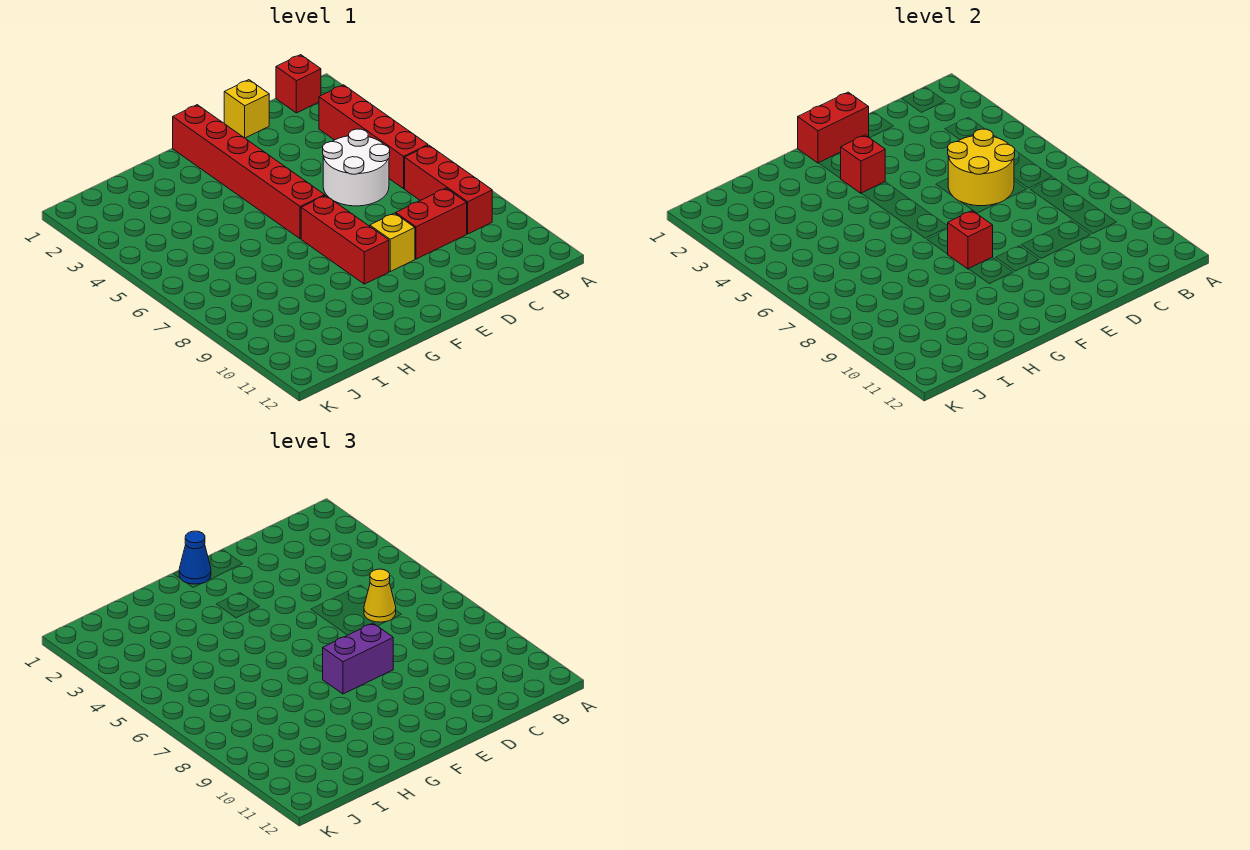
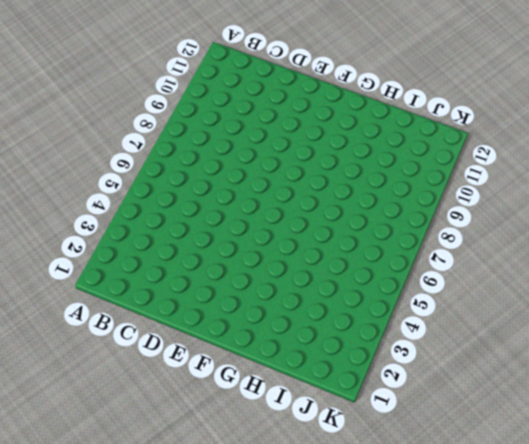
none -> red 1x1 brick [276,55,321,113]
none -> red 1x4 brick [319,85,428,189]
none -> red 1x3 brick [405,145,492,234]

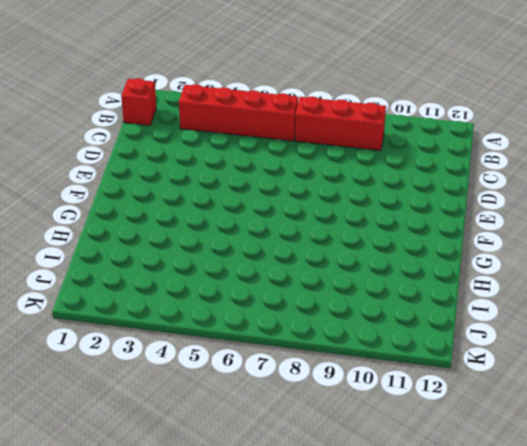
none -> white 2x2 round brick [323,129,390,206]
none -> red 1x2 brick [396,188,467,259]
none -> yellow 1x1 brick [224,80,269,138]

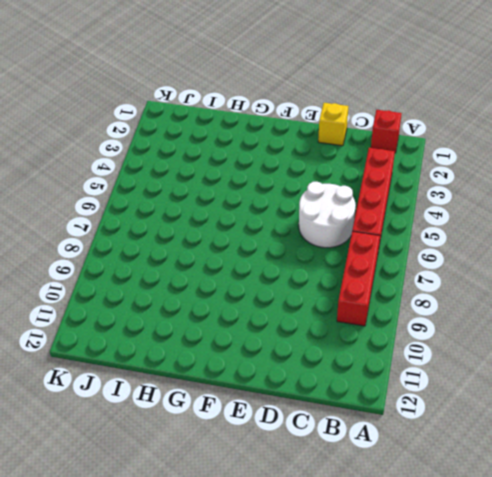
none -> red 1x2 brick [396,188,467,259]
none -> yellow 1x1 brick [370,213,415,271]
none -> red 1x6 brick [173,105,325,239]

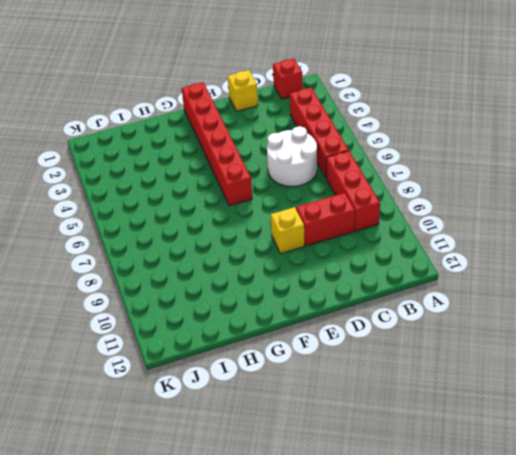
none -> red 1x3 brick [301,196,389,284]
none -> yellow 2x2 round brick [948,129,1015,206]
none -> red 1x2 brick [798,92,869,163]

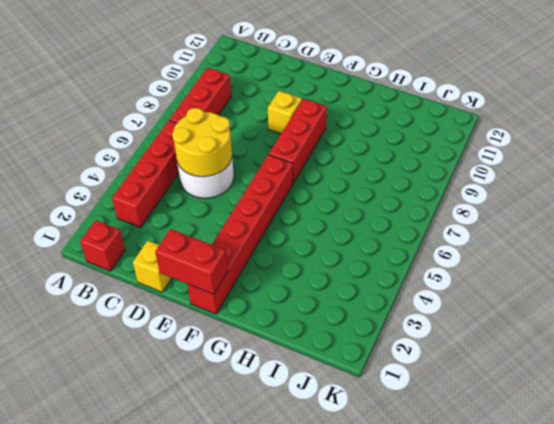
none -> red 1x2 brick [396,188,467,259]
none -> red 1x1 brick [840,135,885,193]
none -> red 1x1 brick [947,211,993,269]

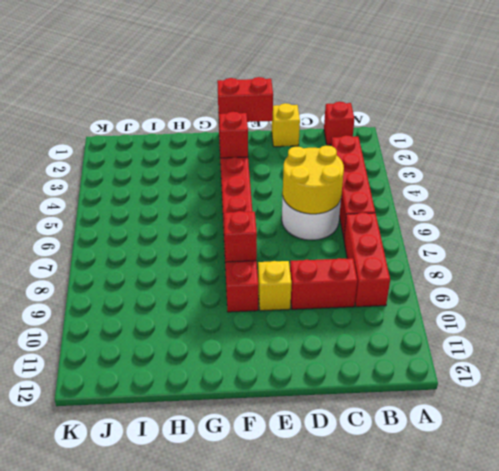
none -> yellow 1x1 cone [364,569,396,622]
none -> purple 1x2 brick [323,623,393,694]
none -> blue 1x1 cone [179,531,211,584]

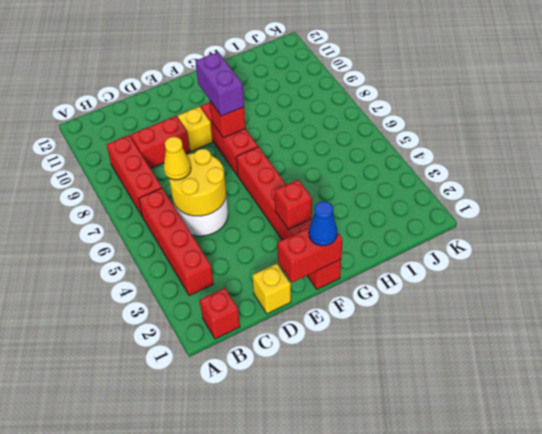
purple 1x2 brick [195,52,244,116] -> purple 1x2 brick turned to [323,623,393,694]

